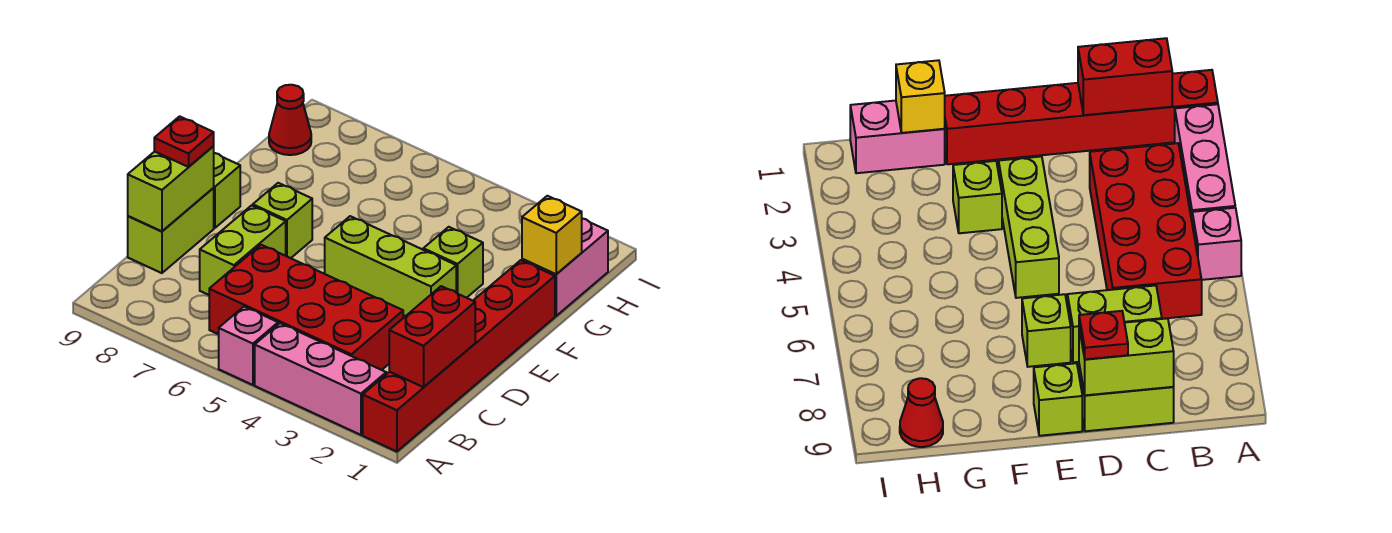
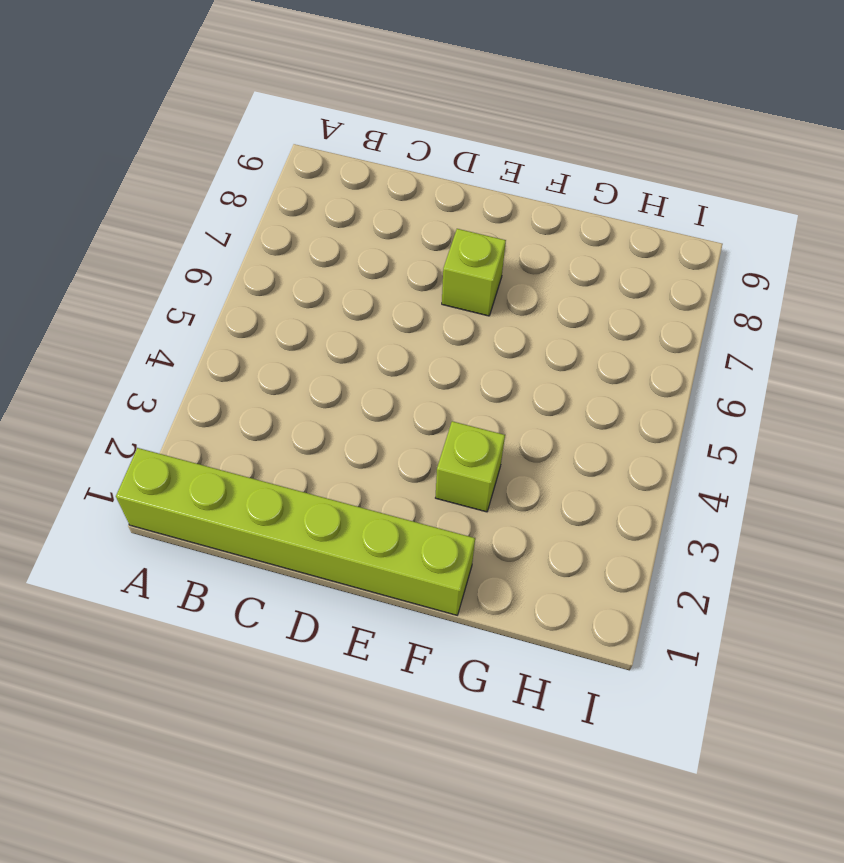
lime 1x6 brick [116,448,475,615] -> red 1x6 brick [363,260,555,452]
none -> pink 1x3 brick [255,323,386,435]
none -> pink 1x1 brick [219,307,278,385]
none -> red 2x4 brick [209,245,403,370]

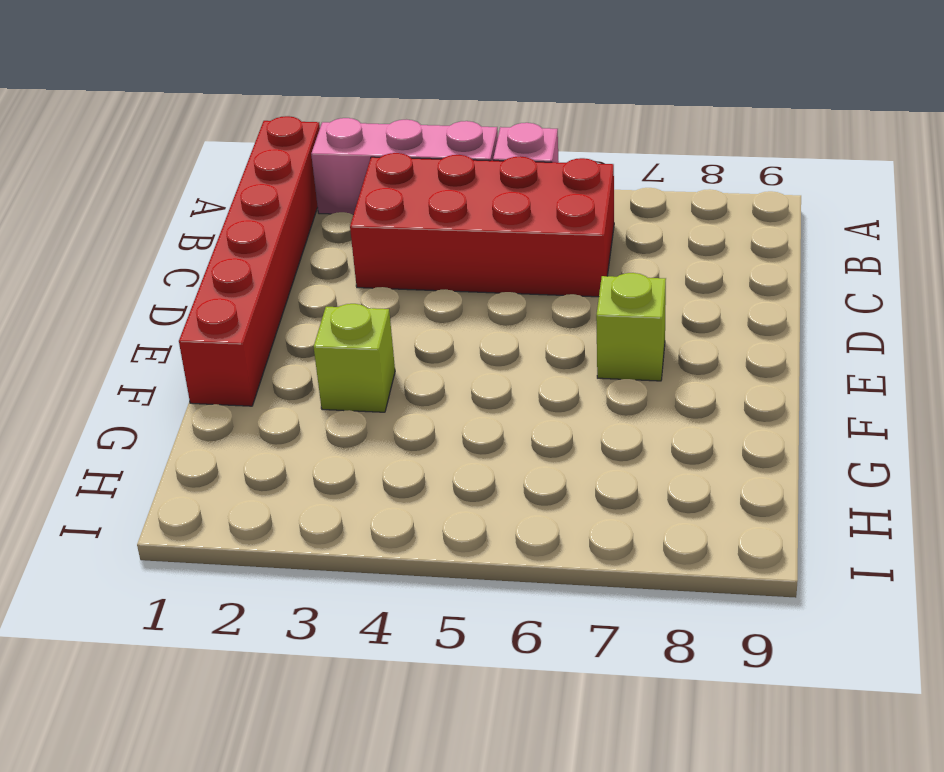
none -> lime 1x2 brick [200,205,286,295]
none -> lime 1x2 brick [128,188,214,273]
none -> lime 1x3 brick [325,216,456,316]

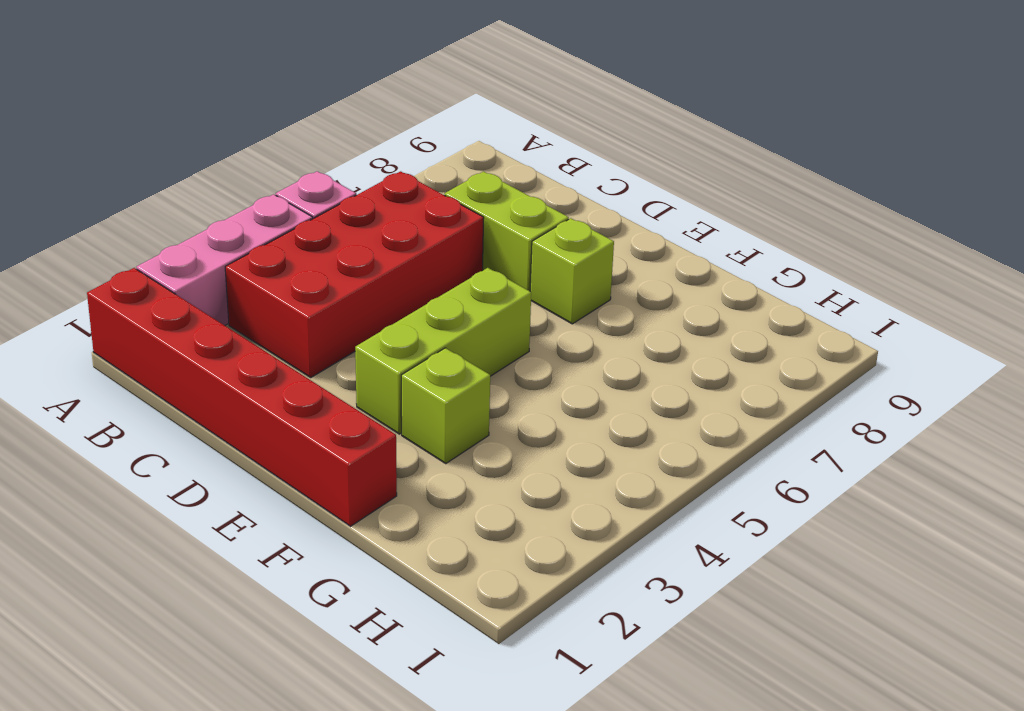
none -> lime 1x2 brick [128,188,214,273]
none -> lime 1x1 brick [214,153,240,228]
none -> pink 1x2 brick [522,218,608,316]

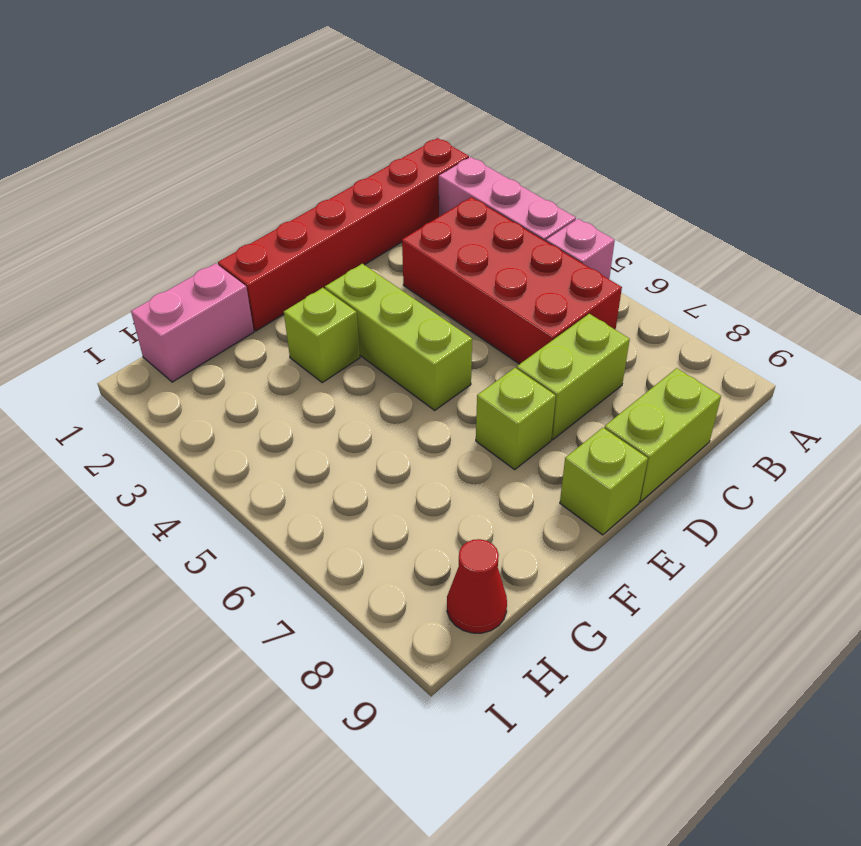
none -> red 1x2 brick [389,286,475,387]
none -> lime 1x2 brick [128,146,214,231]
none -> yellow 1x1 brick [522,196,582,274]

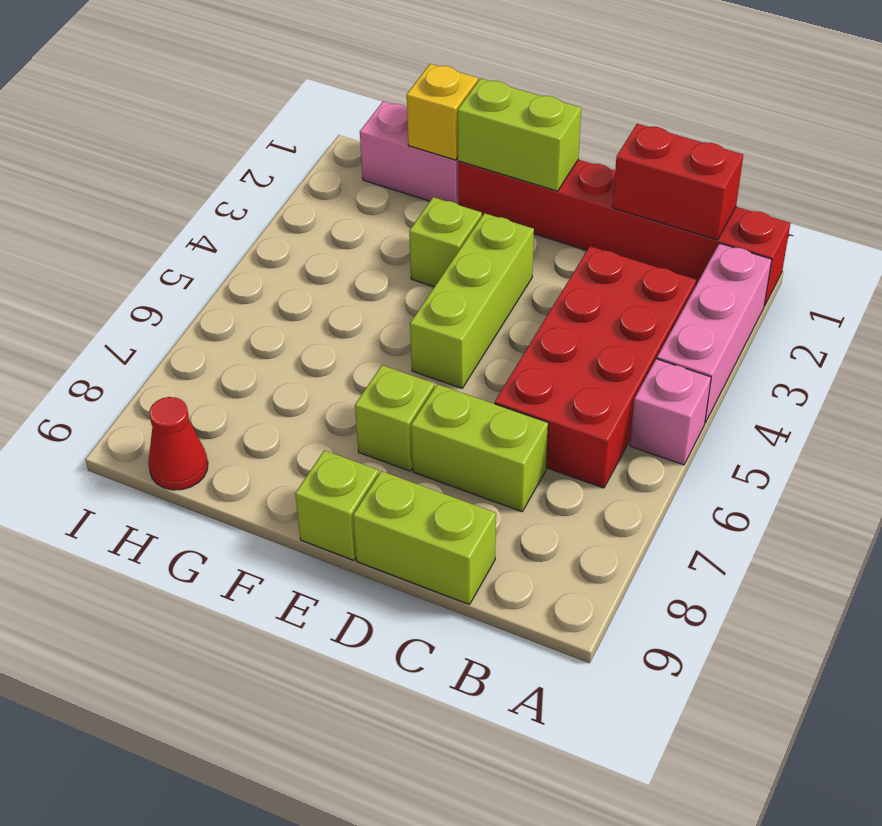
lime 1x2 brick [458,78,581,191] -> lime 1x2 brick moved to [128,146,214,231]
none -> red 1x1 plate [154,116,214,167]

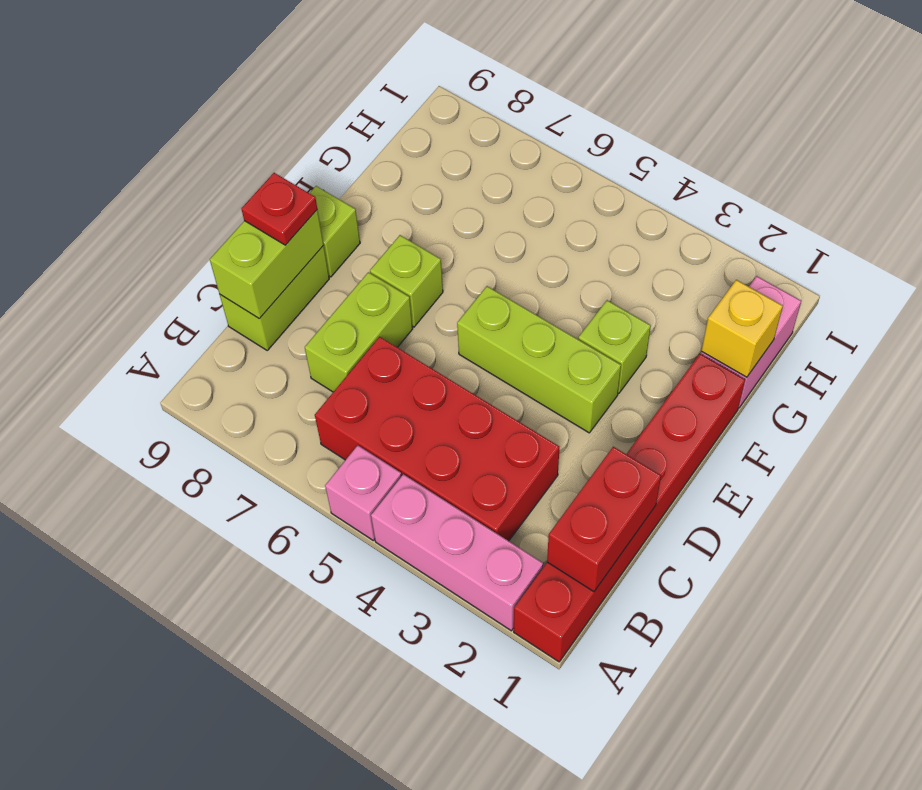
none -> red 1x1 cone [269,85,311,155]

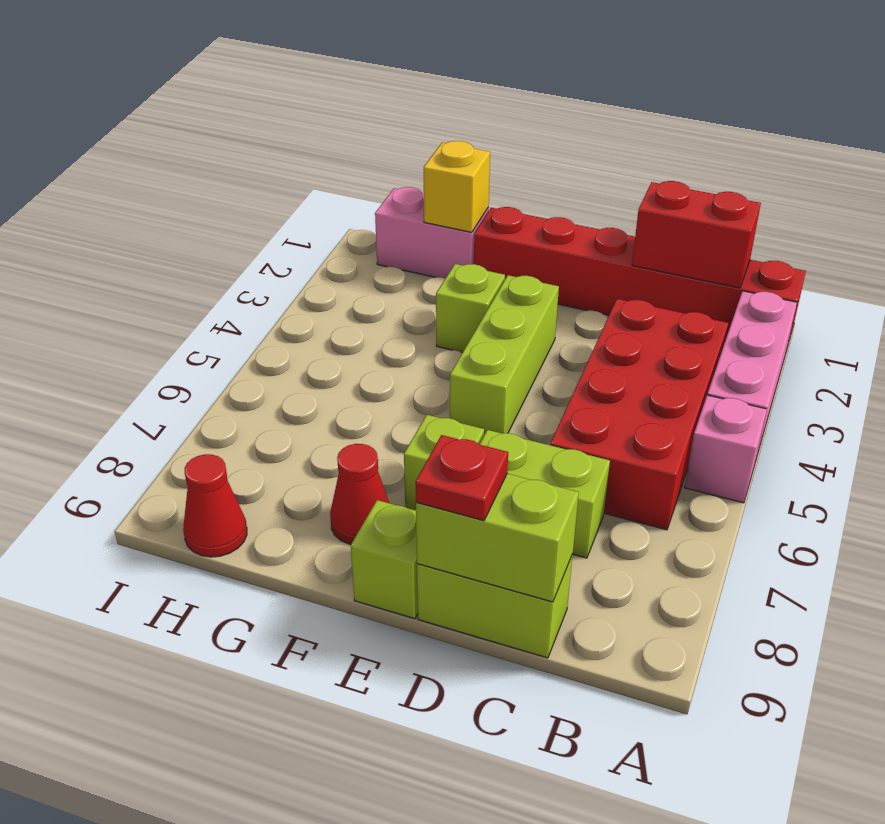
red 1x1 cone [330,444,389,544] -> none

